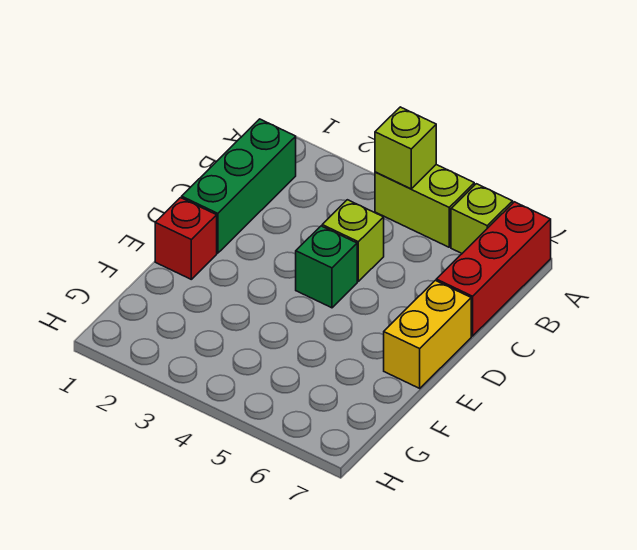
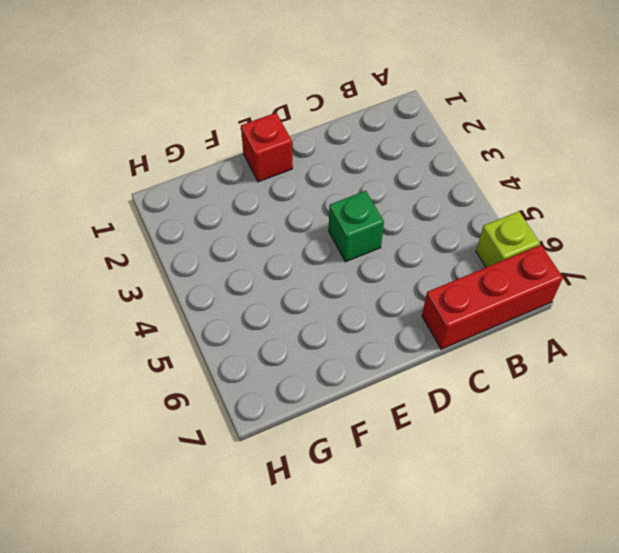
none -> lime 1x2 brick [375,165,474,247]
none -> green 1x3 brick [182,119,296,253]

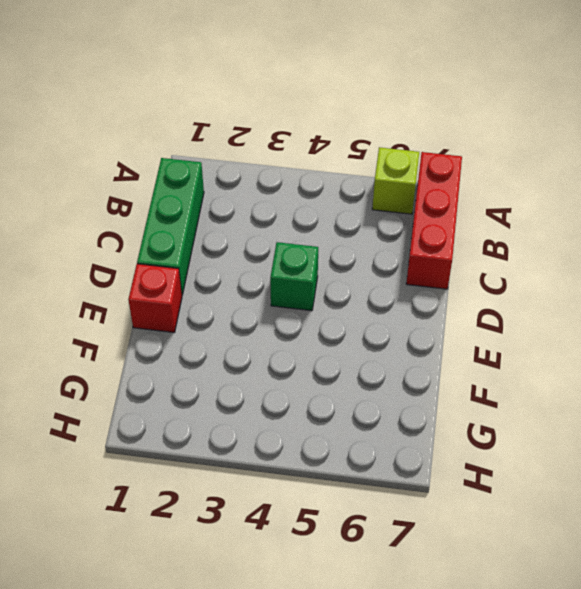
none -> lime 1x2 brick [375,165,474,247]
none -> lime 1x1 brick [322,200,384,281]

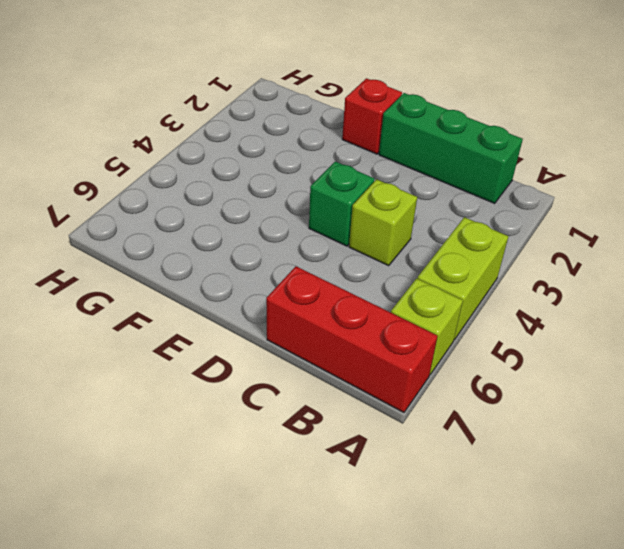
none -> yellow 1x2 brick [384,281,471,388]
none -> lime 1x1 brick [375,107,436,189]

